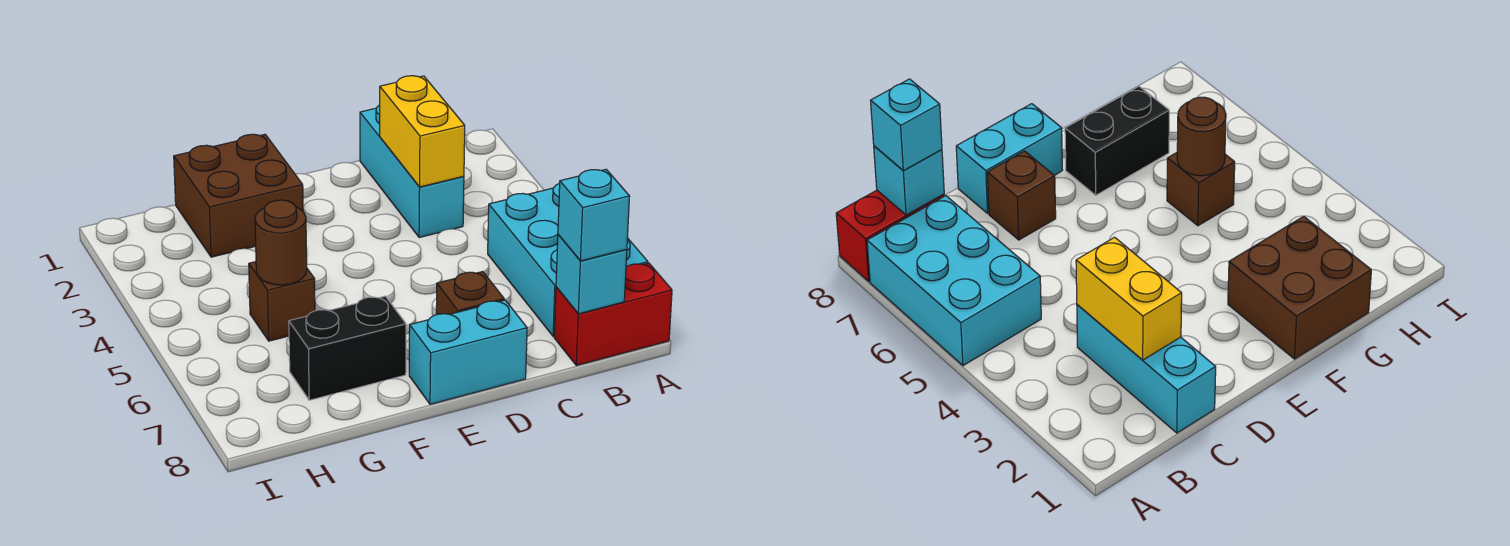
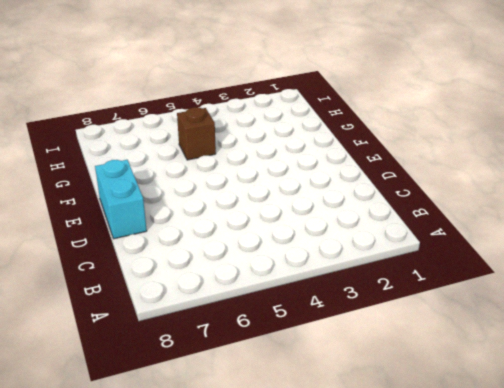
none -> cyan 2x3 brick [488,183,648,336]
none -> red 1x2 brick [554,263,672,366]
none -> cyan 1x3 brick [360,105,464,238]

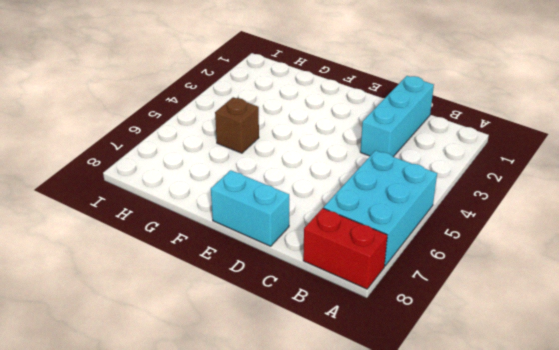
none -> brown 1x1 brick [436,272,504,315]
none -> brown 2x2 brick [174,134,303,257]
none -> black 1x2 brick [289,296,406,400]

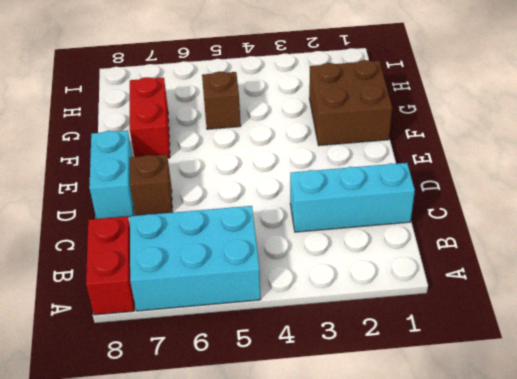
red 1x2 brick [130,77,170,158] -> black 1x2 brick [289,296,406,400]
none -> cyan 1x1 brick [556,235,627,314]
none -> yellow 1x2 brick [380,76,465,187]
none -> brown 1x1 round brick [255,200,307,285]

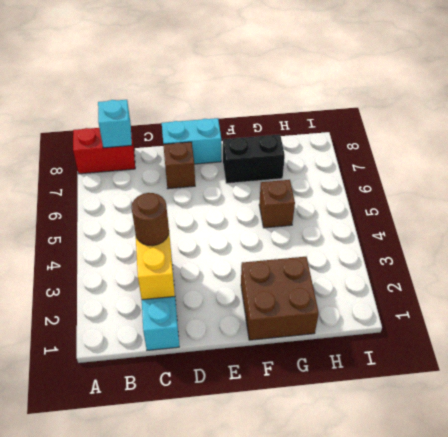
brown 1x1 round brick [131,193,169,246] -> brown 1x1 round brick moved to [255,200,307,285]
none -> cyan 2x3 brick [488,183,648,336]
none -> cyan 1x1 brick [558,169,630,261]

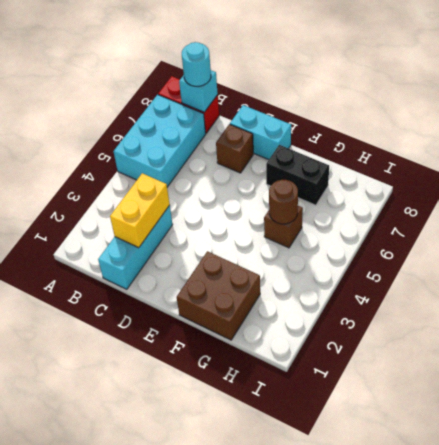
cyan 1x1 round brick [182,42,211,86] -> cyan 1x1 brick [558,169,630,261]

